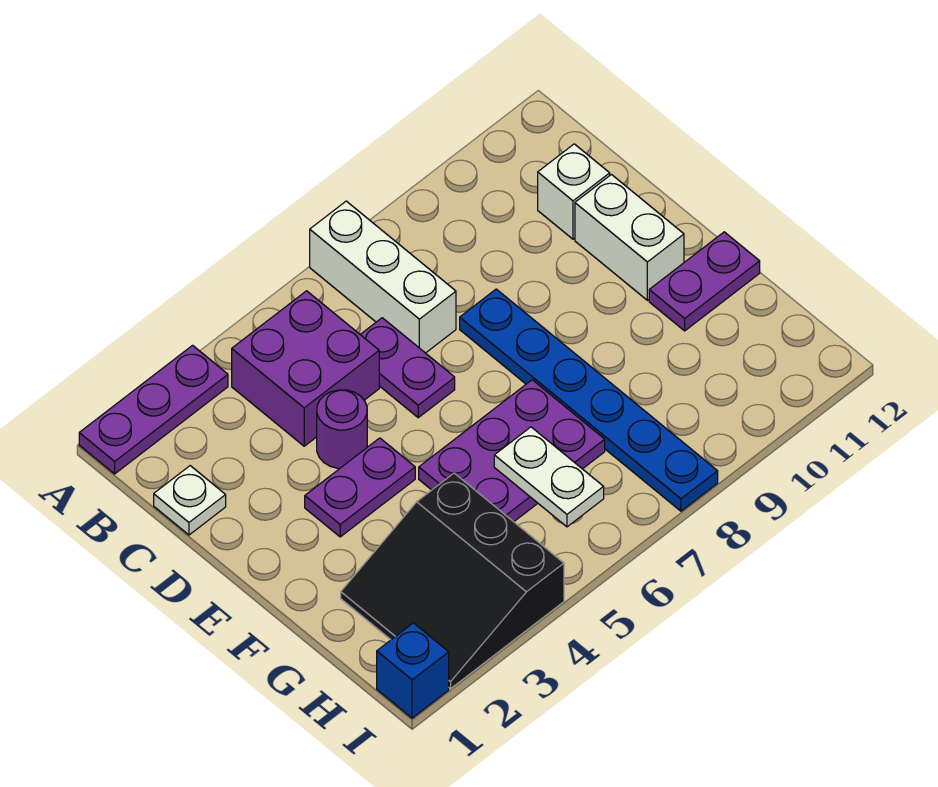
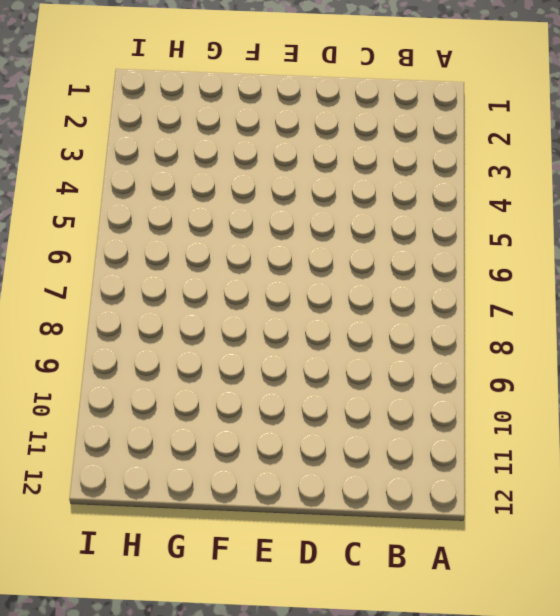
none -> purple 1x3 plate [79,345,228,474]
none -> white 1x3 brick [310,201,456,353]
none -> purple 2x2 brick [232,291,379,446]

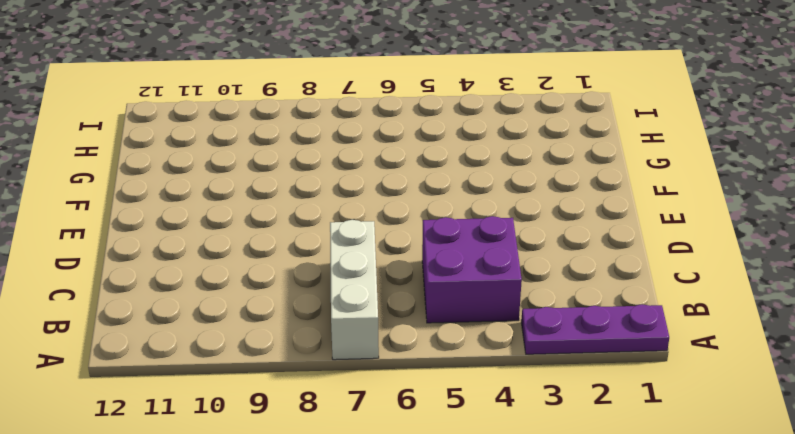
none -> white 1x1 plate [154,466,226,535]
none -> purple 1x2 plate [360,318,455,418]
none -> white 1x1 brick [538,144,610,239]

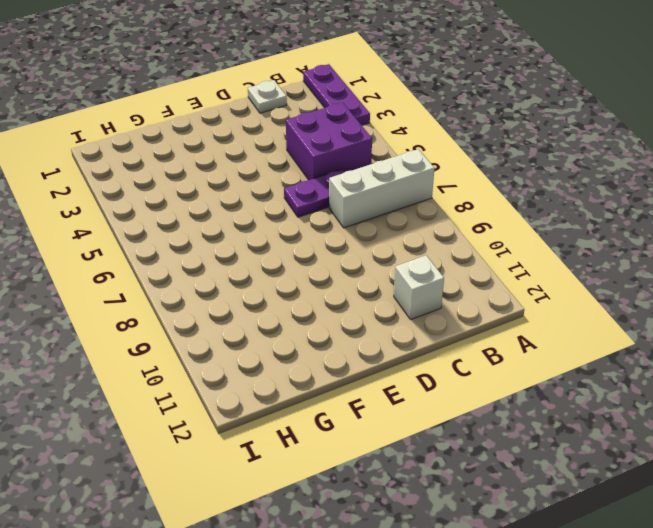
none -> purple 1x1 round brick [317,390,367,468]
none -> blue 1x6 plate [460,289,718,511]
none -> white 1x2 brick [575,175,684,300]

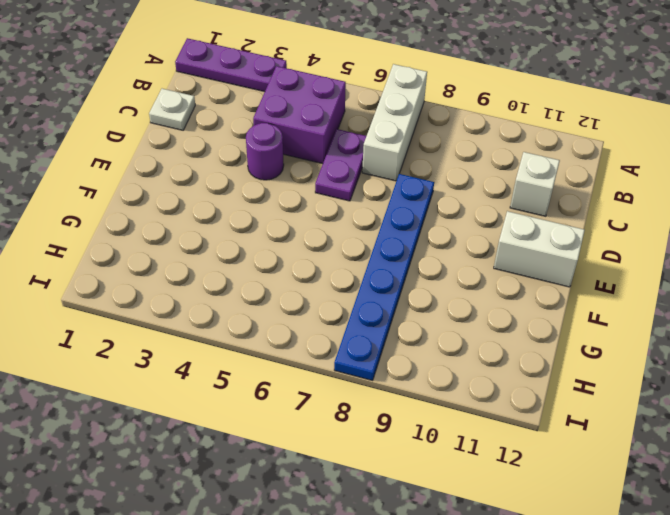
white 1x2 brick [494,211,585,287] -> white 1x2 brick turned to [575,175,684,300]
none -> purple 1x2 plate [305,438,415,537]
none -> purple 2x3 plate [419,380,605,522]
none -> purple 1x2 plate [649,232,760,331]

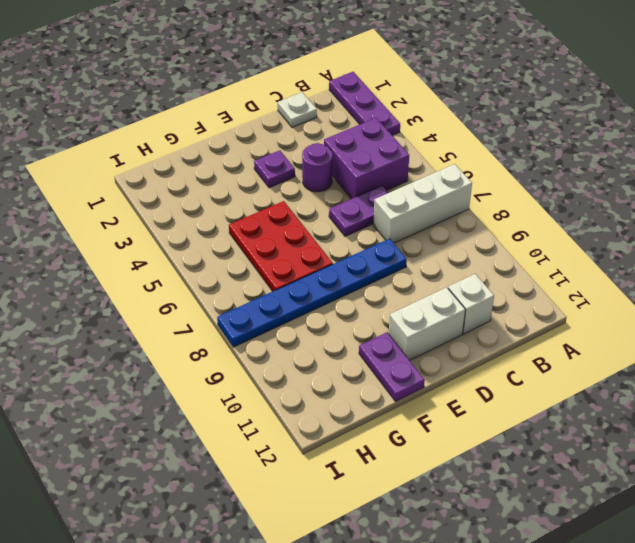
purple 1x1 plate [254,150,295,188] -> purple 1x2 plate [305,438,415,537]
red 2x3 plate [229,201,333,291] -> purple 2x3 plate [419,380,605,522]
none -> black 3x3 slope [341,473,564,689]
none -> blue 1x1 brick [377,623,449,718]
none -> white 1x2 plate [494,427,604,527]

